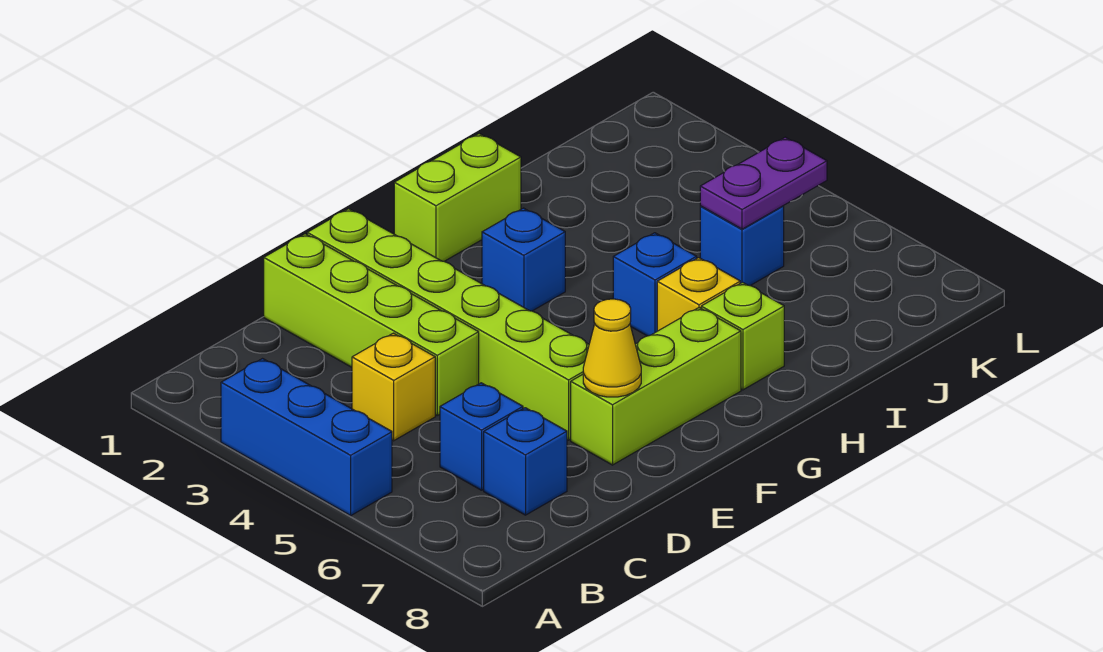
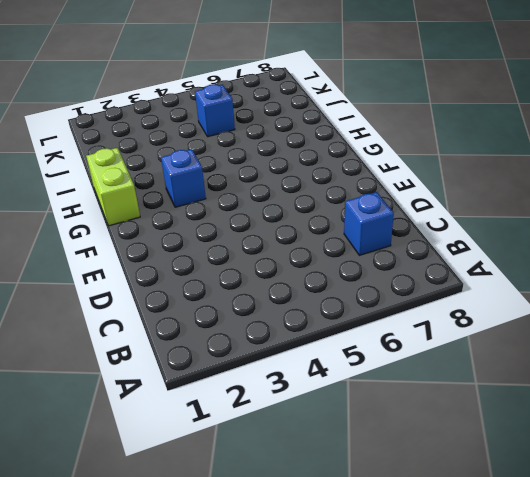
none -> blue 1x3 brick [221,359,392,515]
none -> yellow 1x1 brick [352,333,435,441]
none -> blue 1x1 brick [440,383,523,490]

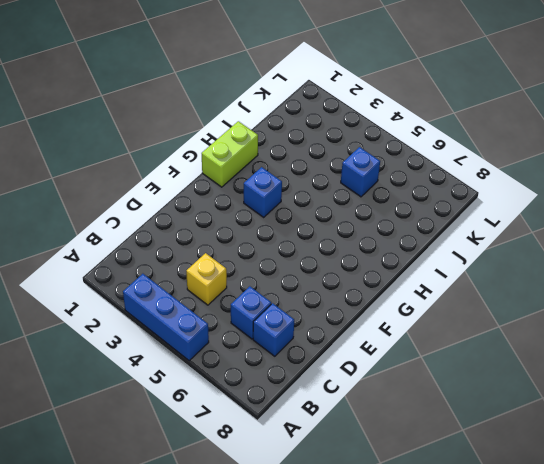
none -> lime 1x4 brick [264,234,479,415]
none -> lime 1x6 brick [307,209,589,440]
none -> lime 1x3 brick [571,308,741,465]

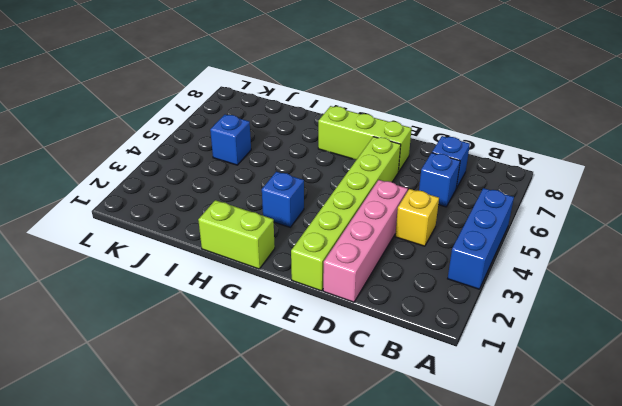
pink 1x4 brick [323,180,408,302] -> lime 1x4 brick [264,234,479,415]
none -> blue 1x1 brick [613,233,697,336]
none -> yellow 1x1 brick [657,258,740,331]
none -> lime 1x1 brick [701,282,784,390]

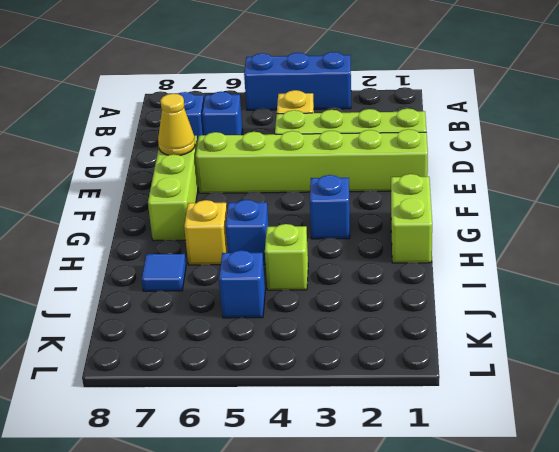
lime 1x1 brick [265,224,308,290] -> lime 1x1 brick moved to [701,282,784,390]
blue 1x1 tile [142,254,186,291] -> none
none -> purple 1x2 plate [700,137,827,229]

